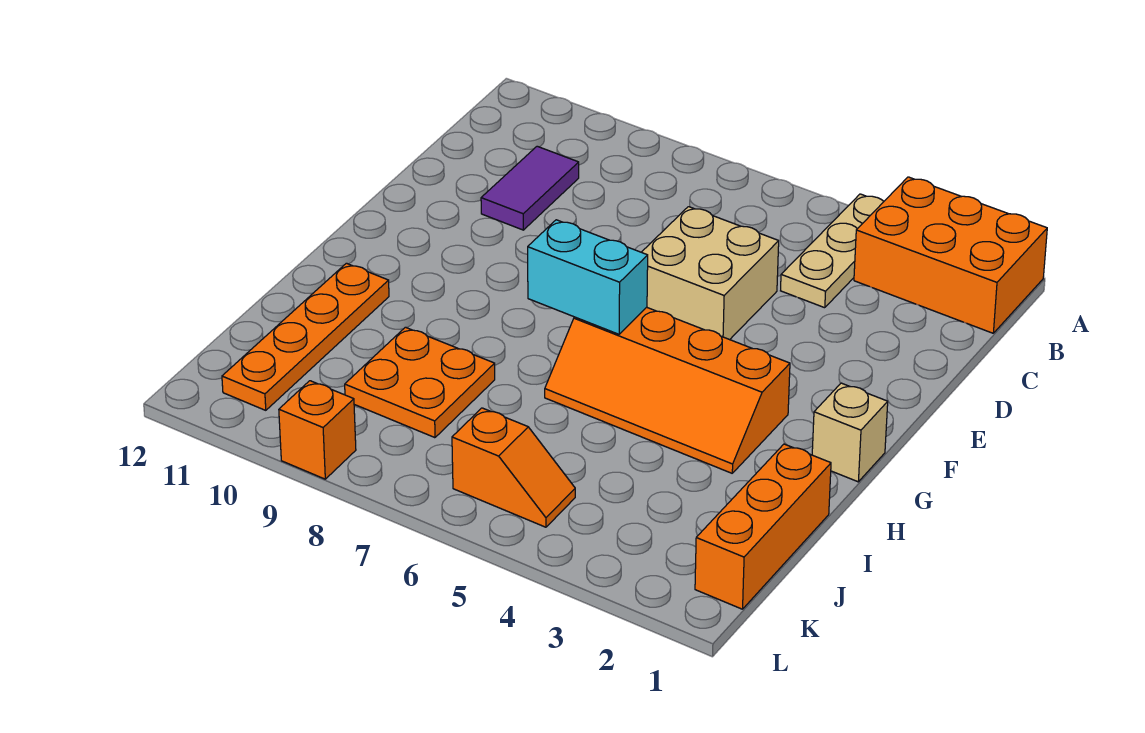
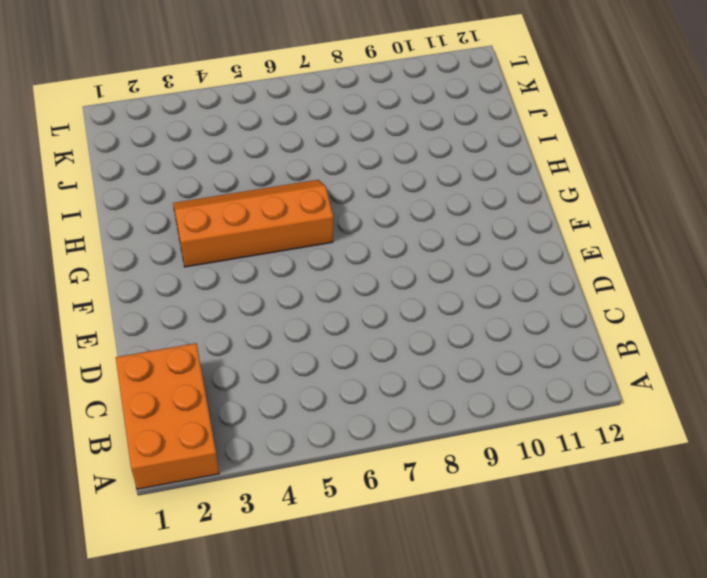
orange 2x3 brick [116,343,219,489] -> orange 2x3 brick turned to [854,177,1047,333]
none -> tan 1x3 plate [781,194,884,308]
none -> purple 1x2 tile [481,146,579,230]
none -> tan 2x2 brick [642,207,779,340]

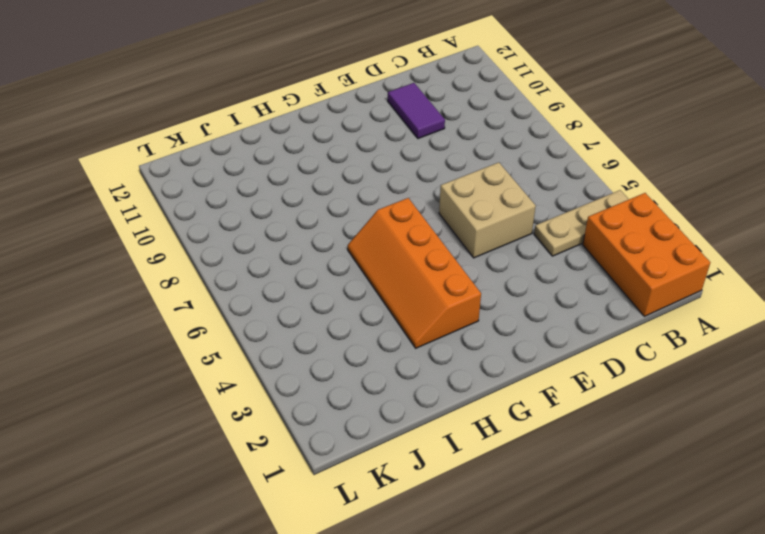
purple 1x2 tile [388,83,445,139] -> purple 1x2 tile turned to [481,146,579,230]
none -> tan 1x1 brick [812,383,888,482]
none -> orange 1x4 plate [222,263,389,410]
none -> orange 1x3 brick [695,444,831,609]

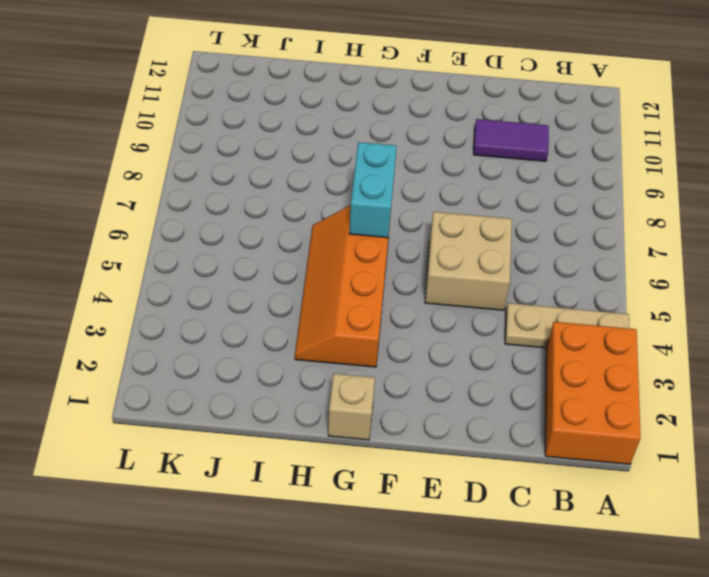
none -> orange 1x4 plate [222,263,389,410]
none -> orange 1x3 brick [695,444,831,609]
none -> orange 2x2 plate [345,327,495,438]

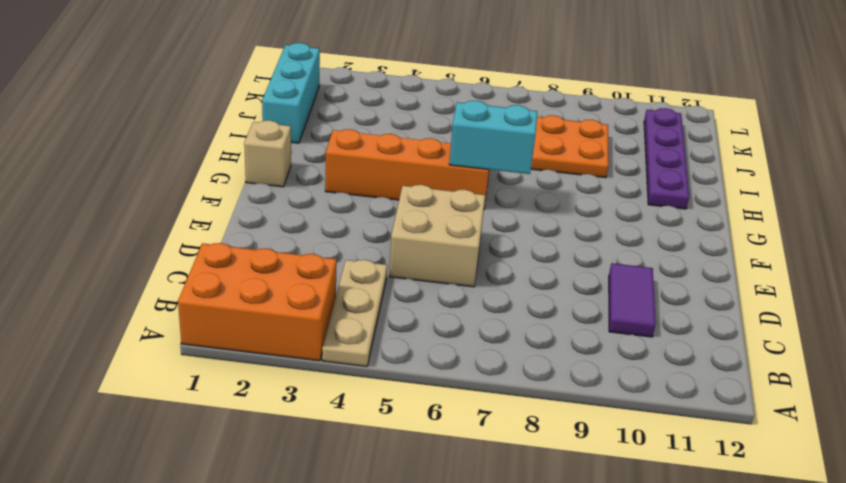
purple 1x4 plate [644,108,689,209] -> orange 1x4 plate [222,263,389,410]
cyan 1x3 brick [262,43,320,143] -> orange 1x3 brick [695,444,831,609]
none -> orange 1x2 slope [452,408,575,527]
none -> orange 1x1 brick [279,381,356,479]

